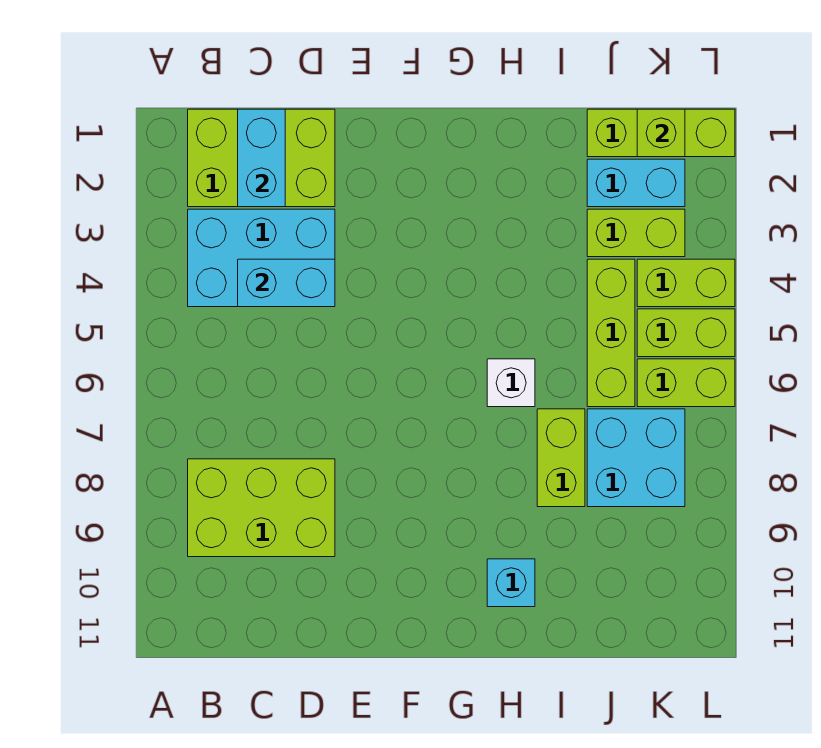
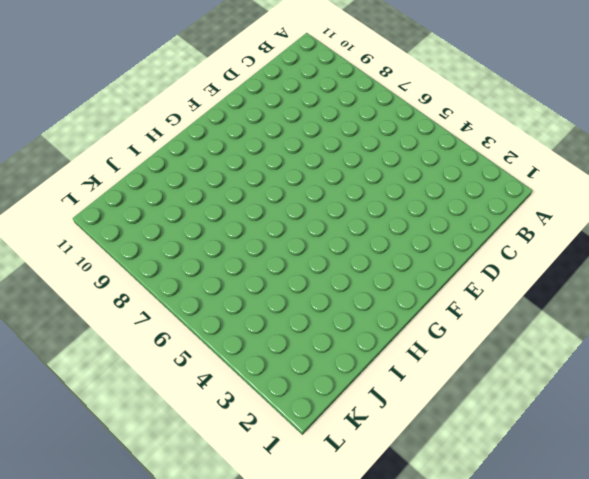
none -> lime 2x3 brick [188,109,335,207]
none -> cyan 2x3 brick [188,209,335,307]
none -> lime 2x3 brick [188,459,335,557]

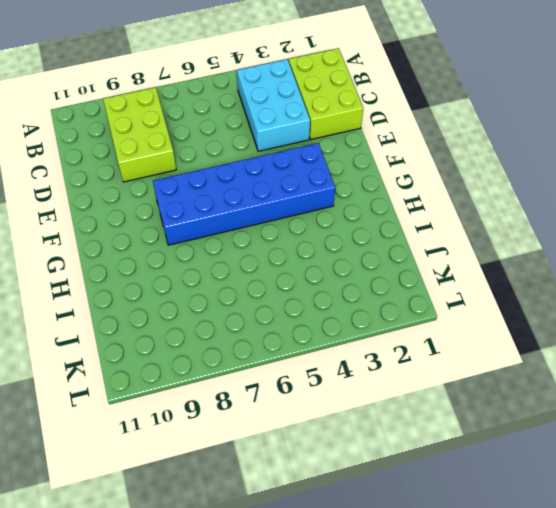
blue 2x6 brick [153,143,335,245] -> none
none -> white 1x1 brick [487,359,535,407]
none -> cyan 1x1 brick [487,559,535,607]
none -> lime 1x2 brick [537,409,585,507]

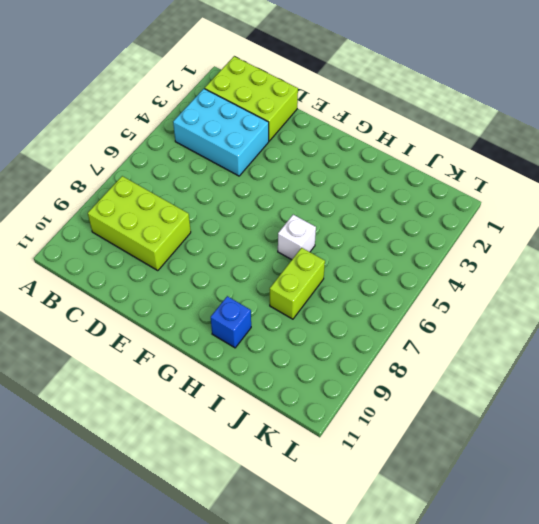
blue 1x1 brick [211,296,251,348] -> cyan 1x1 brick [487,559,535,607]
none -> lime 1x3 brick [587,109,735,157]
none -> cyan 1x2 brick [587,159,685,207]
none -> lime 1x2 brick [587,209,685,257]

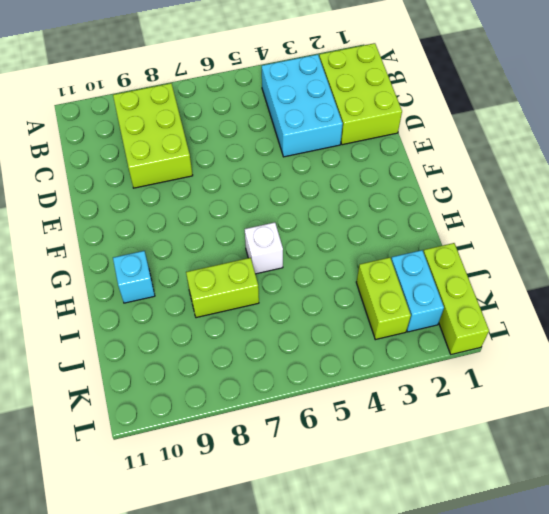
none -> lime 1x3 brick [587,259,635,407]
none -> cyan 2x2 brick [587,409,685,507]
none -> lime 1x2 brick [637,259,735,307]

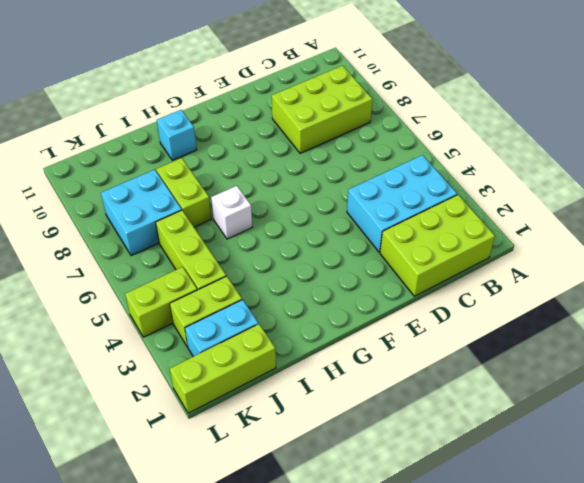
none -> lime 1x2 brick [637,309,735,357]
none -> lime 1x2 brick [637,359,735,407]
none -> cyan 1x2 brick [238,109,285,207]

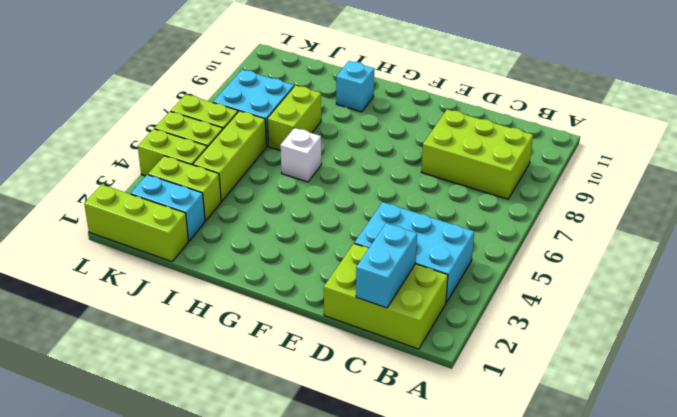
none -> cyan 1x2 brick [238,259,335,307]
none -> lime 1x1 brick [637,109,685,157]

